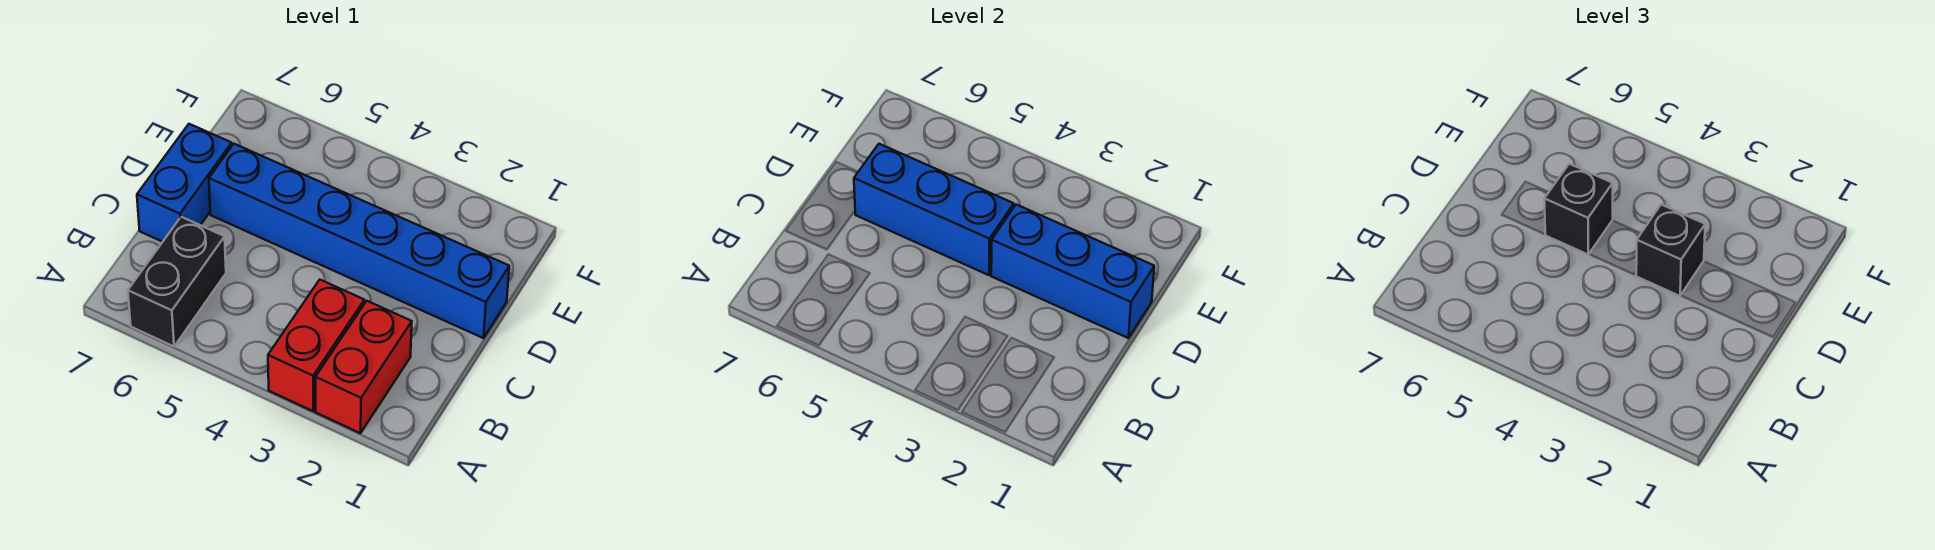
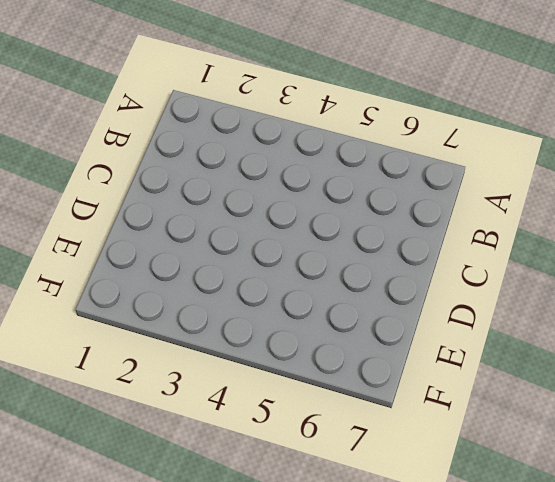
none -> red 1x2 brick [316,301,412,433]
none -> red 1x2 brick [268,280,364,411]

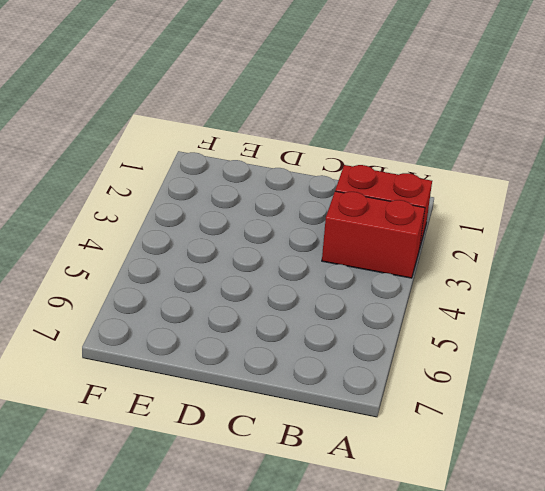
none -> black 1x2 brick [128,217,226,346]
none -> blue 1x2 brick [137,124,232,242]

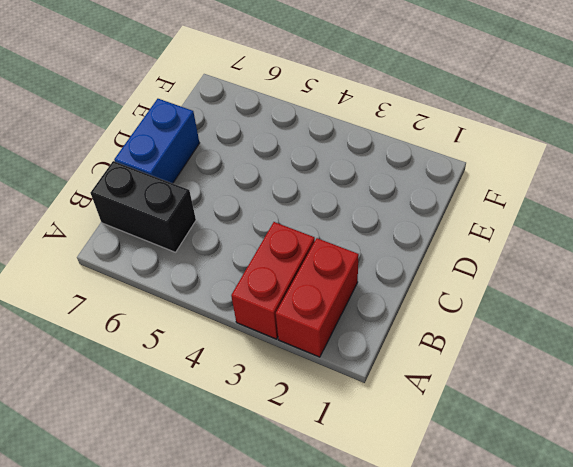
black 1x2 brick [90,161,196,252] -> black 1x2 brick turned to [128,217,226,346]
none -> blue 1x6 brick [209,144,509,338]
none -> blue 1x3 brick [991,205,1154,338]

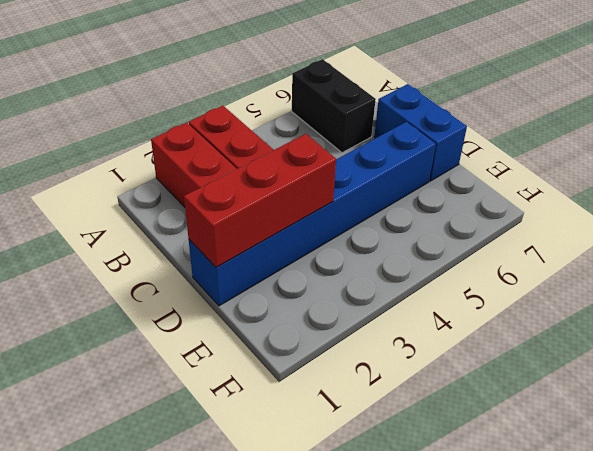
red 1x3 brick [184,134,336,267] -> blue 1x3 brick [991,205,1154,338]
none -> blue 1x3 brick [854,144,1014,275]
none -> black 1x1 brick [1636,205,1705,296]

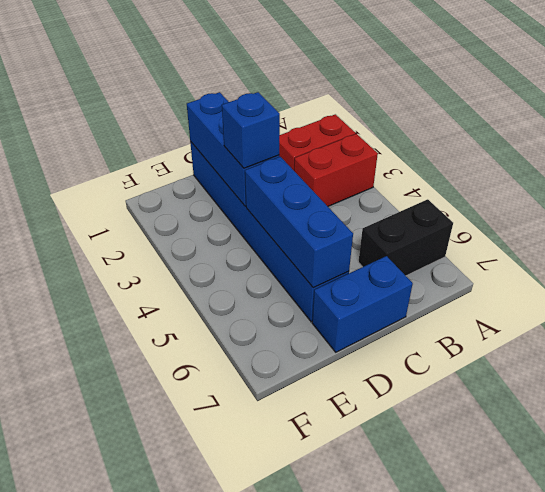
blue 1x1 brick [222,92,280,168] -> black 1x1 brick [1636,205,1705,296]
none -> black 1x1 brick [1544,164,1613,255]

